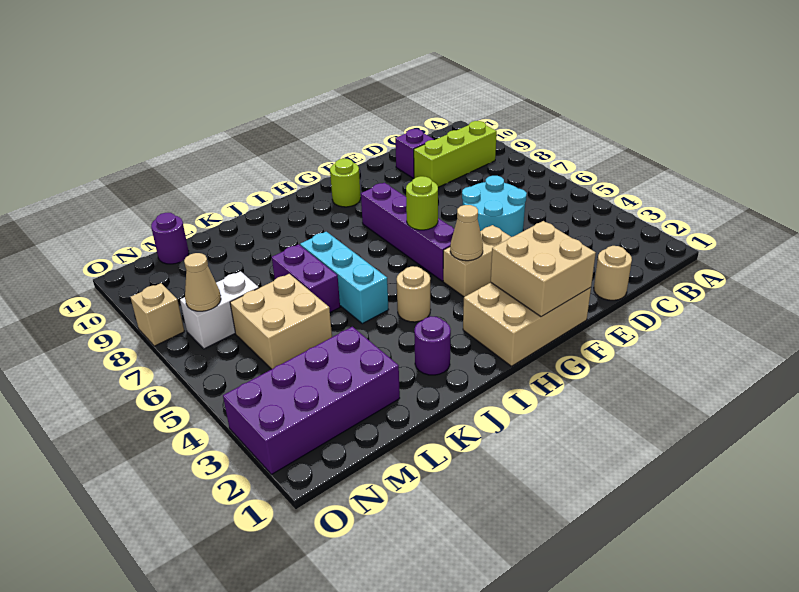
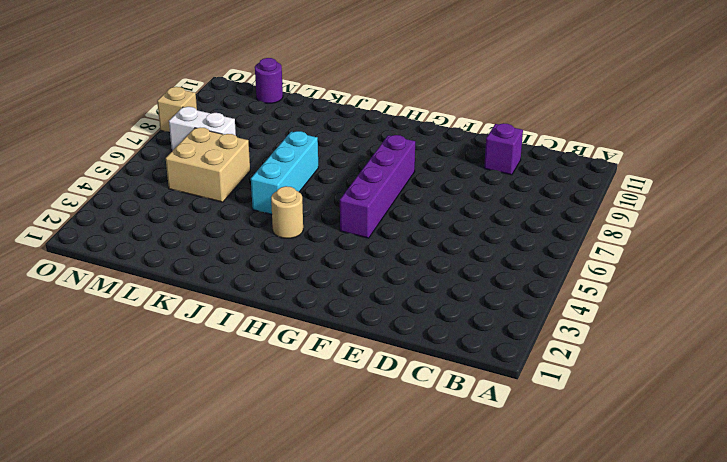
none -> lime 1x3 brick [414,121,497,187]
none -> tan 1x1 round brick [594,246,632,300]
none -> cyan 2x2 round brick [462,176,527,237]

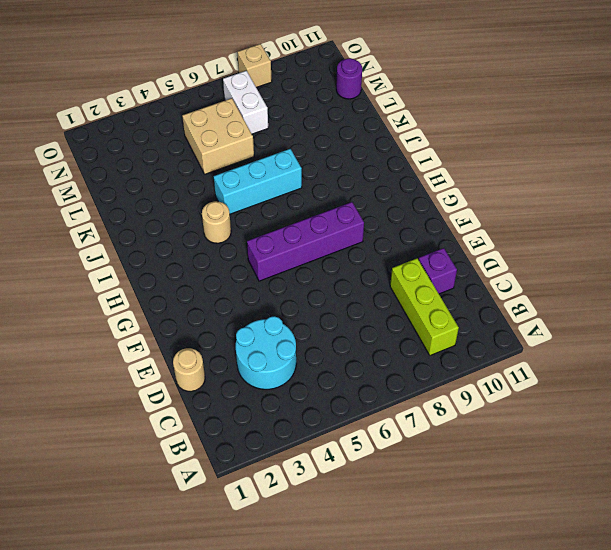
cyan 2x2 round brick [236,316,296,389] -> cyan 2x2 round brick moved to [462,176,527,237]
none -> tan 2x3 brick [463,283,591,366]
none -> tan 1x2 brick [443,225,511,297]
none -> lime 1x1 round brick [330,159,361,207]

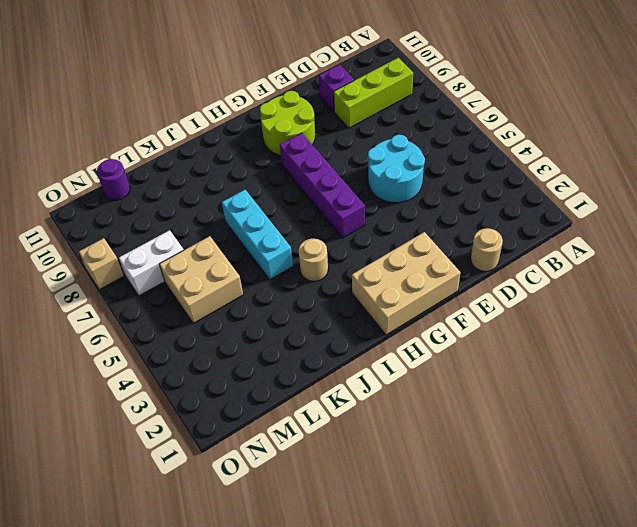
lime 2x2 round brick [260,91,315,156] -> lime 1x1 round brick [330,159,361,207]
none -> tan 1x2 brick [443,225,511,297]
none -> purple 1x1 round brick [414,316,451,375]
none -> purple 1x2 brick [272,244,340,312]

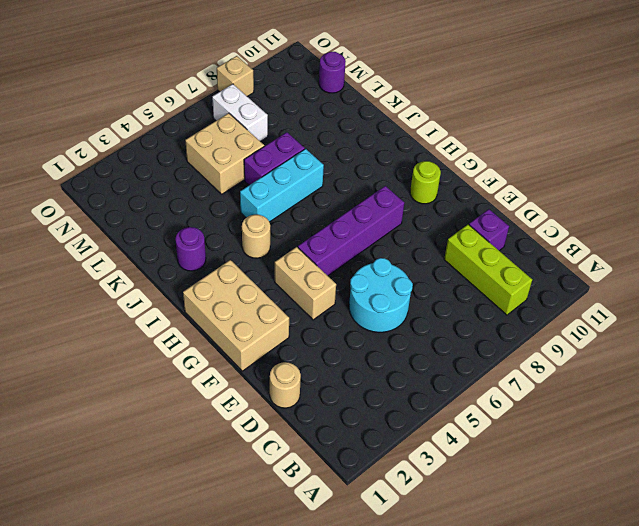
none -> purple 2x4 brick [223,327,400,475]
none -> tan 2x2 brick [491,221,596,317]
none -> tan 1x1 cone [450,205,483,261]

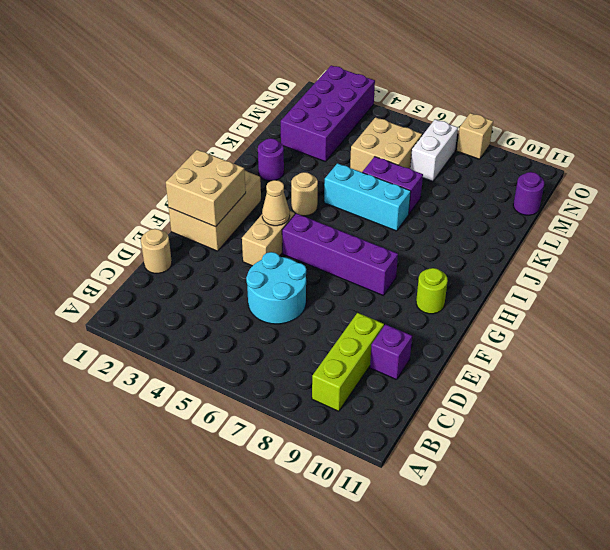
none -> lime 1x1 round brick [406,176,438,230]
none -> tan 1x1 cone [184,253,221,311]

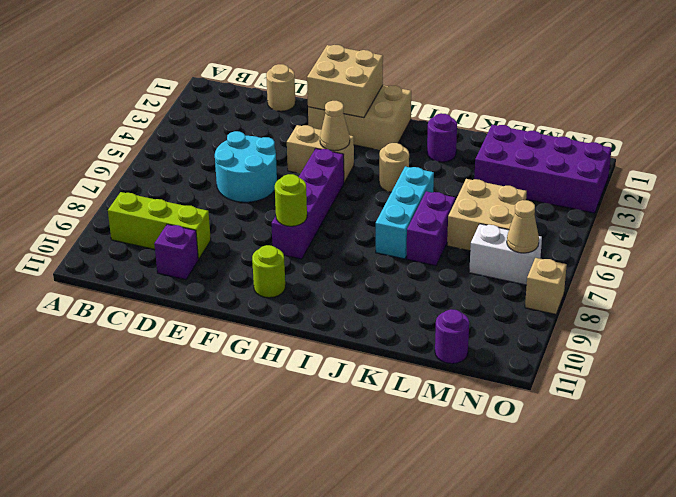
lime 1x1 round brick [275,174,307,226] -> lime 1x1 round brick moved to [406,176,438,230]

